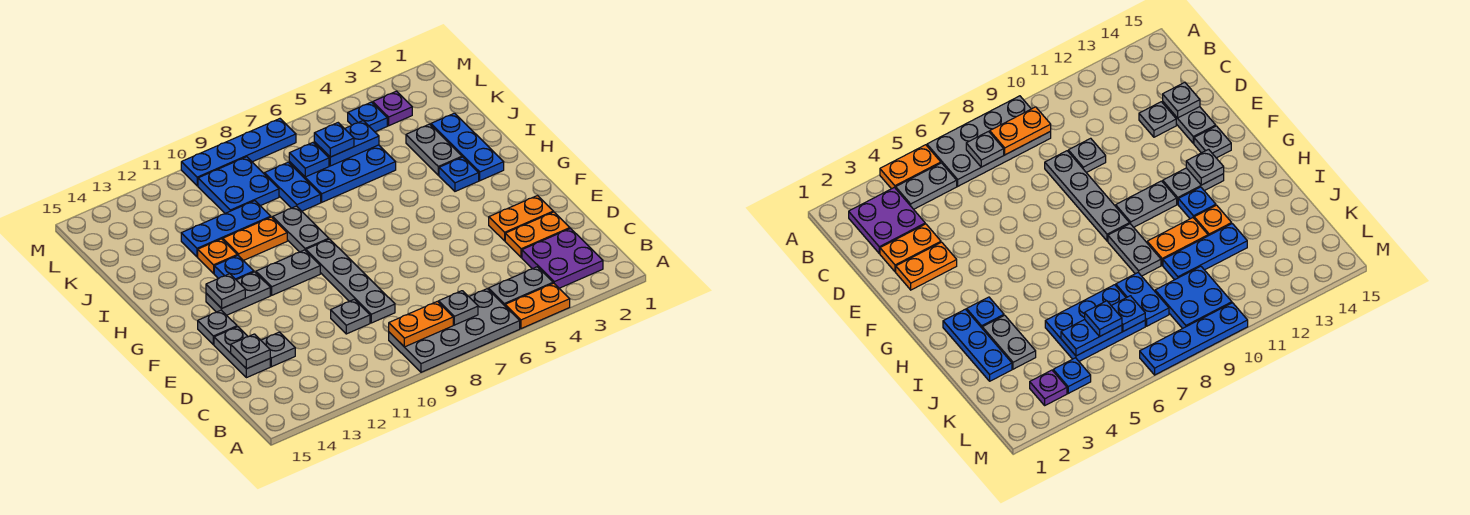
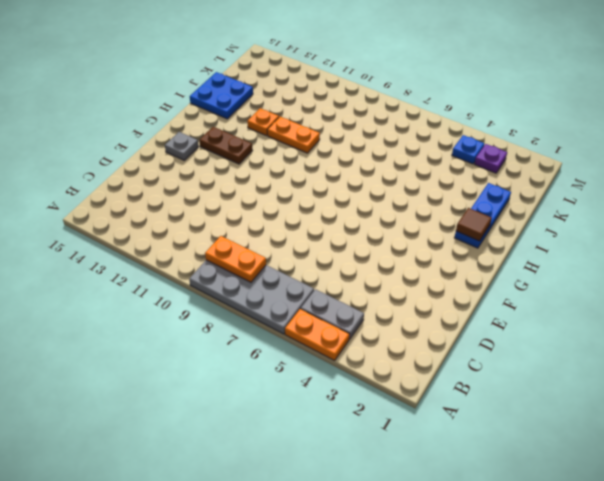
brown 1x2 plate [199,127,252,164] -> grey 1x2 plate [206,272,270,315]
brown 1x1 tile [456,208,492,241] -> none
blue 2x2 plate [190,72,253,119] -> blue 2x2 plate moved to [198,157,279,213]
none -> purple 2x2 plate [522,229,603,288]
none -> orange 1x2 plate [505,212,570,257]
none -> grey 1x4 plate [306,239,395,323]
none -> grey 1x1 plate [331,299,370,334]

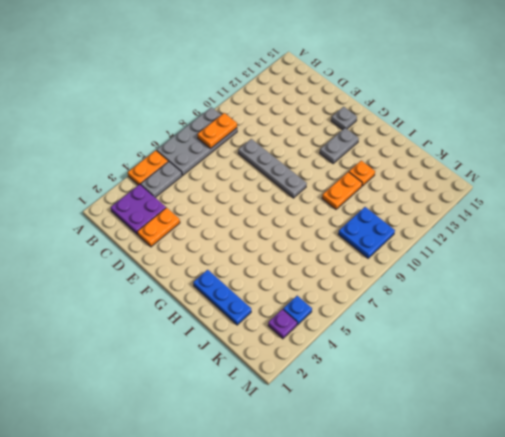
none -> grey 1x1 plate [331,299,370,334]
none -> grey 1x1 plate [261,332,295,367]
none -> grey 1x2 plate [214,327,270,378]
none -> orange 1x2 plate [489,196,553,241]

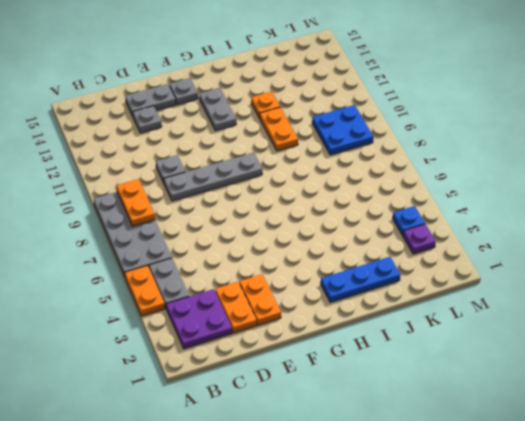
none -> grey 1x2 plate [256,250,320,295]
none -> blue 1x1 plate [439,157,479,191]
none -> grey 1x2 plate [273,206,329,252]
none -> blue 1x1 plate [214,255,254,280]

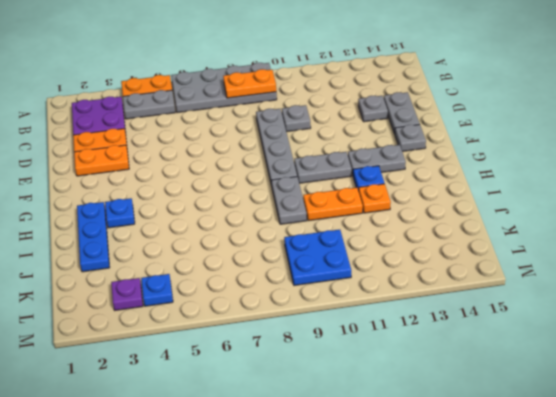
none -> grey 1x2 plate [406,124,462,175]
none -> blue 2x3 plate [289,145,396,202]
none -> blue 1x2 plate [265,162,321,211]
none -> blue 1x3 plate [181,201,271,257]

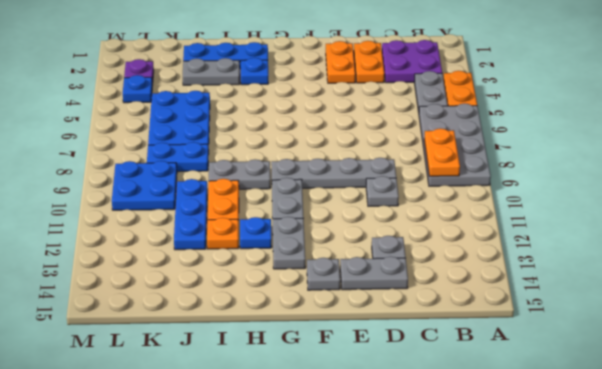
none -> blue 1x4 plate [181,119,296,186]
none -> grey 1x1 plate [439,291,478,325]
none -> grey 1x1 plate [231,334,270,369]
none -> grey 1x1 plate [206,274,245,308]

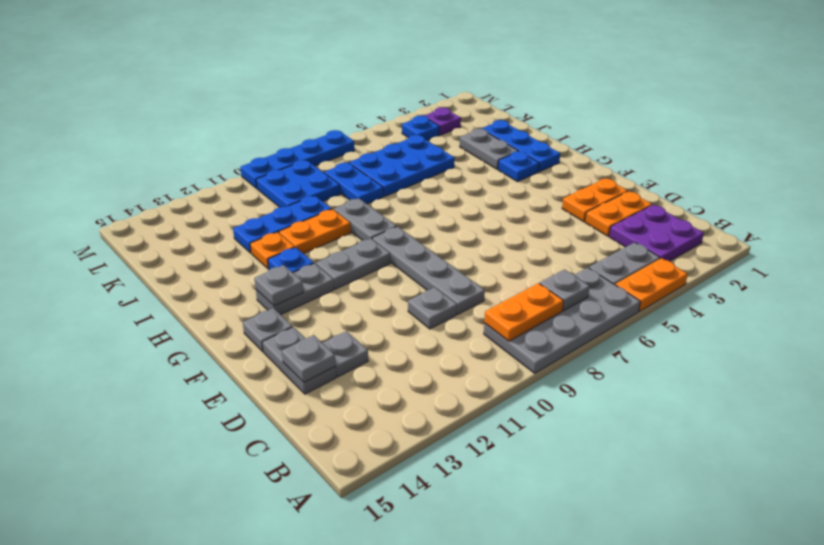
none -> blue 1x2 plate [314,121,379,166]
none -> blue 1x1 plate [289,143,329,177]
none -> blue 1x1 plate [314,123,354,157]

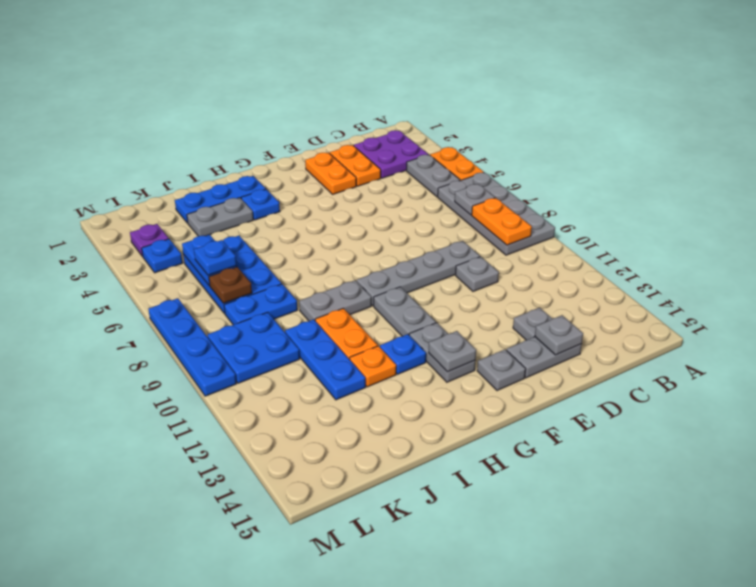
brown 1x1 plate [209,267,252,303] -> blue 1x1 plate [289,143,329,177]

